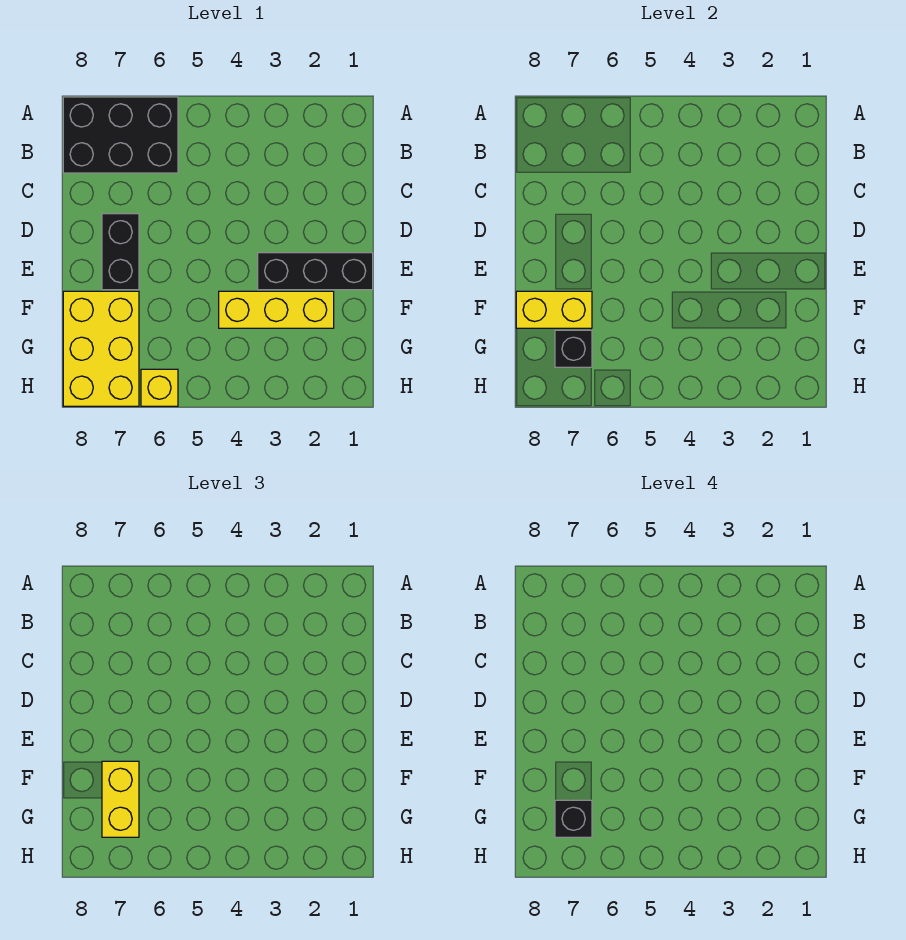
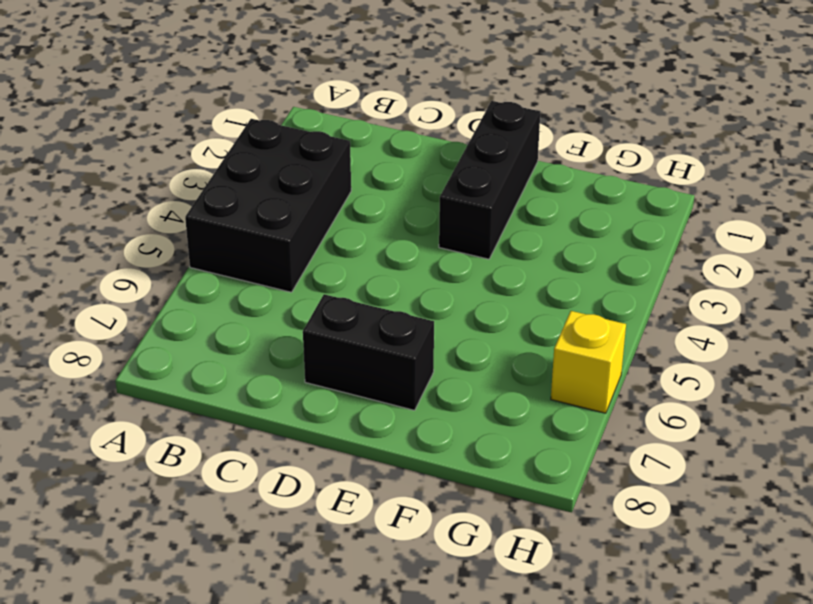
black 2x3 brick [185,119,351,292] -> black 2x3 brick moved to [63,97,178,173]
none -> yellow 1x3 brick [219,291,334,328]
none -> yellow 2x3 brick [63,291,139,406]

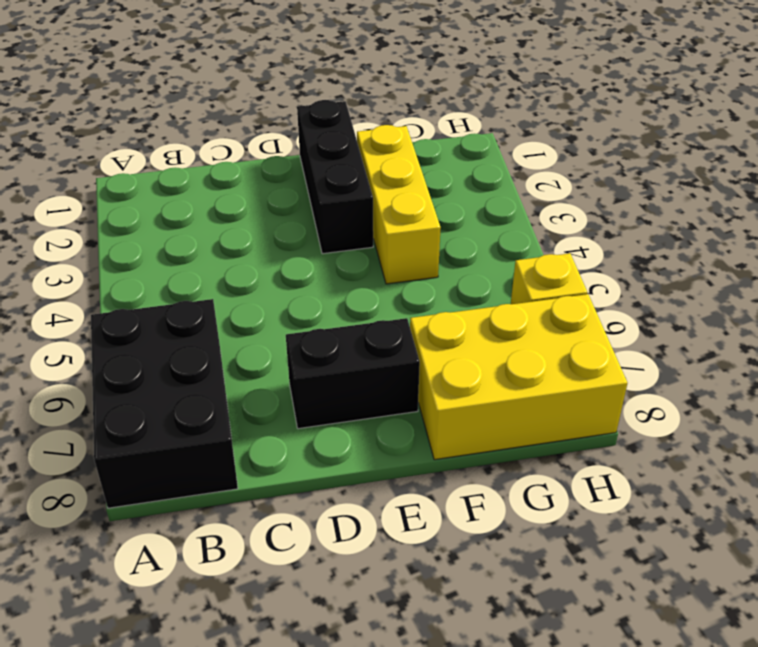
none -> yellow 1x2 brick [516,291,592,328]
none -> black 1x1 brick [555,330,592,367]

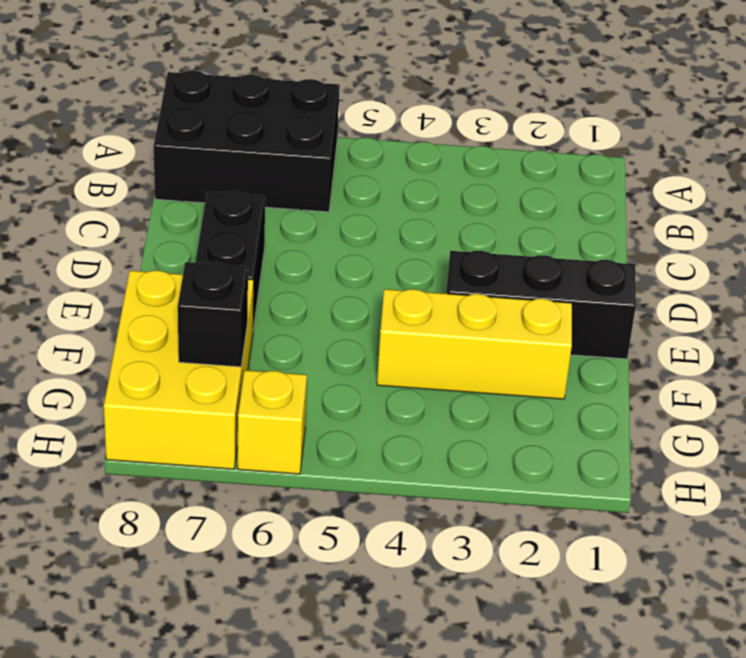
none -> yellow 1x2 brick [516,291,592,328]
none -> yellow 1x2 brick [102,761,139,837]

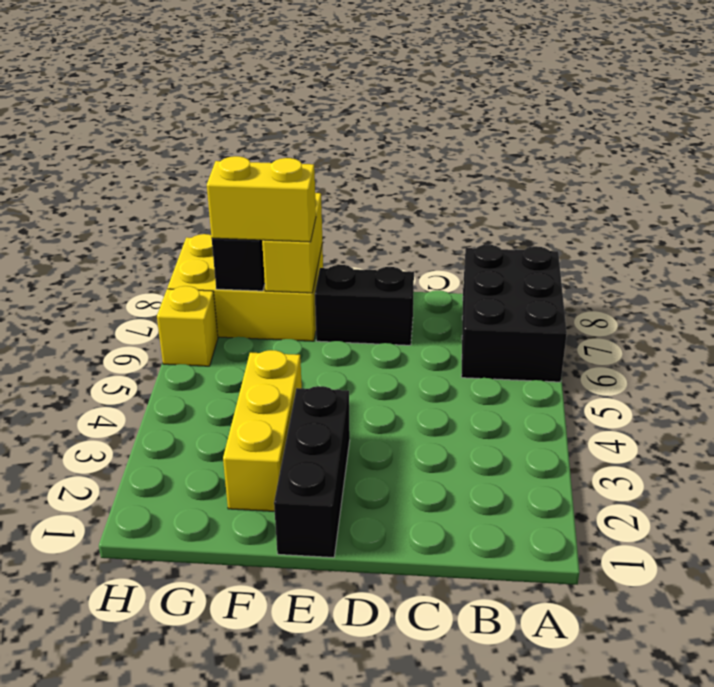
none -> black 1x1 brick [555,800,592,837]

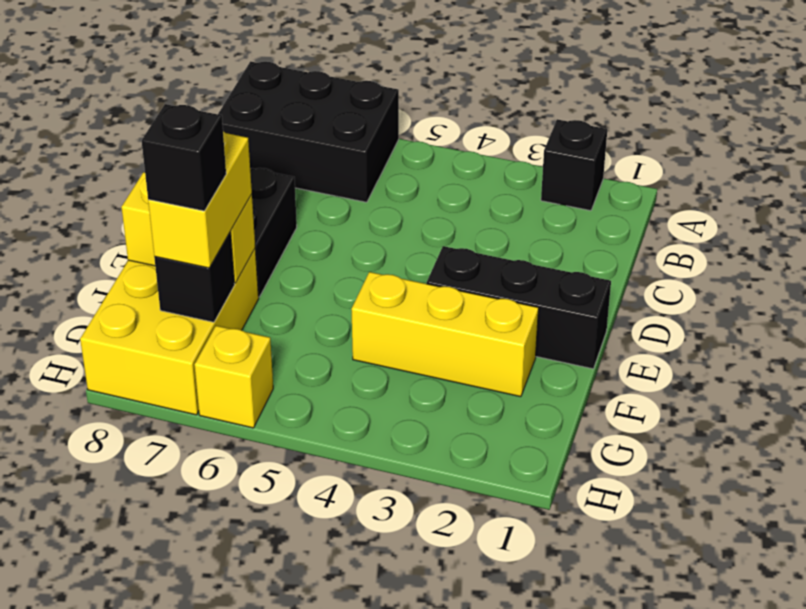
black 1x1 brick [541,119,607,211] -> none

